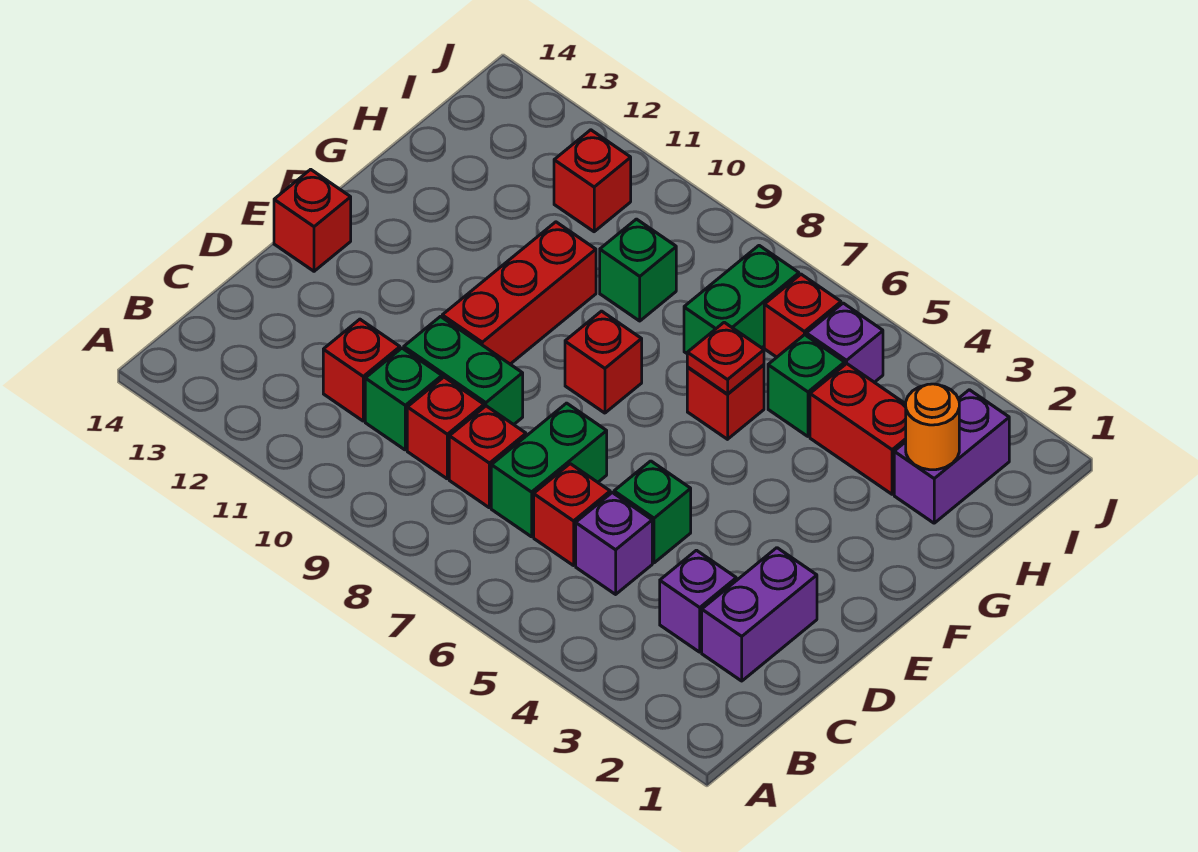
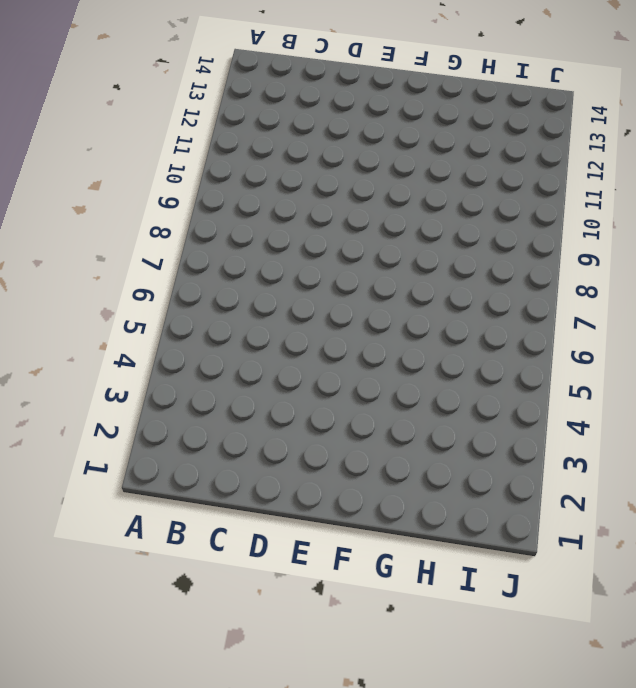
none -> purple 1x2 brick [702,548,817,681]
none -> purple 1x1 brick [660,550,736,652]
none -> purple 1x1 brick [576,493,652,594]

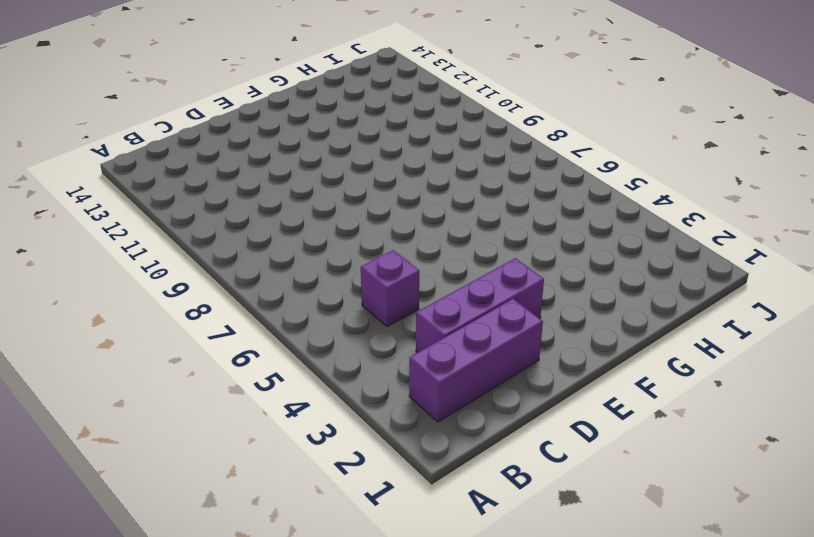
purple 1x3 brick [409,299,543,422] -> purple 1x2 brick [702,548,817,681]
purple 1x3 brick [416,258,544,353] -> purple 1x1 brick [660,550,736,652]
none -> red 1x1 brick [534,464,610,566]
none -> green 1x2 brick [491,403,607,537]
none -> red 1x1 brick [449,406,526,508]

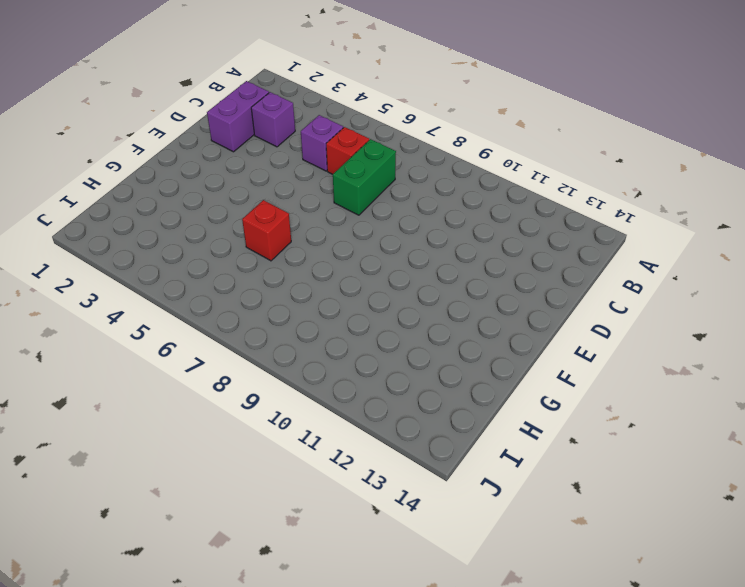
none -> red 1x1 brick [449,406,526,508]
none -> red 1x1 brick [407,377,484,479]
none -> green 1x1 brick [365,348,442,450]

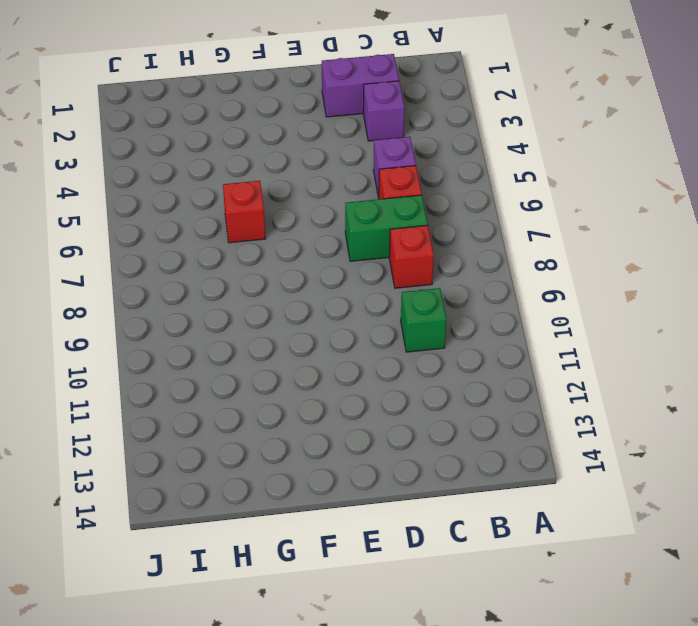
none -> red 1x1 brick [407,377,484,479]
none -> red 1x1 brick [323,319,400,421]
none -> green 1x1 brick [614,461,691,563]

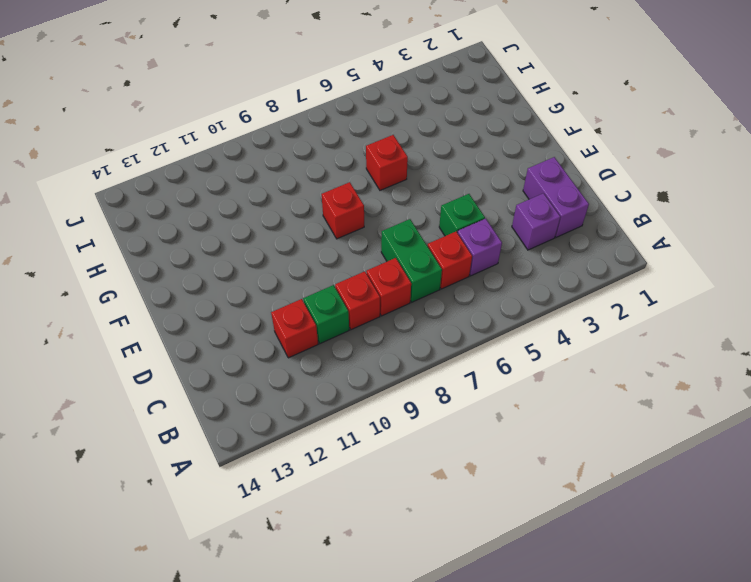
none -> green 1x2 brick [404,317,523,425]
none -> red 1x3 brick [442,222,596,364]
none -> red 1x1 brick [274,169,351,271]

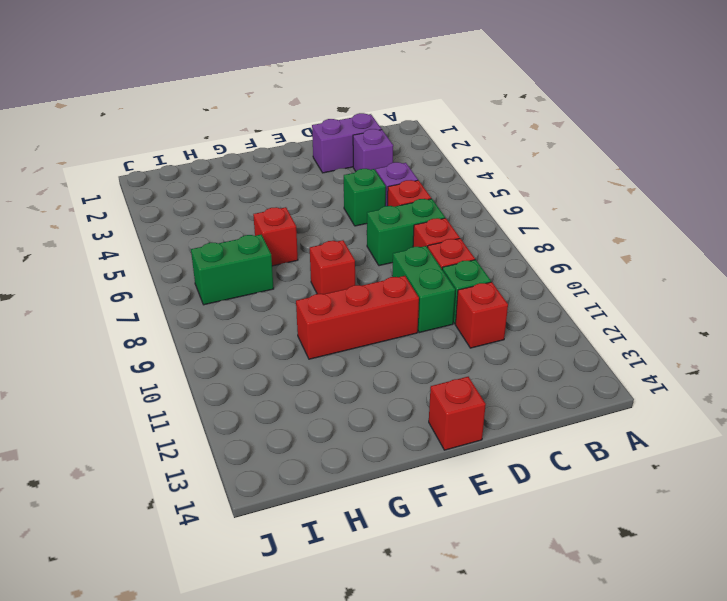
none -> purple 1x2 brick [894,390,1009,523]
none -> red 1x2 brick [810,364,906,494]
none -> green 1x1 brick [768,335,845,436]

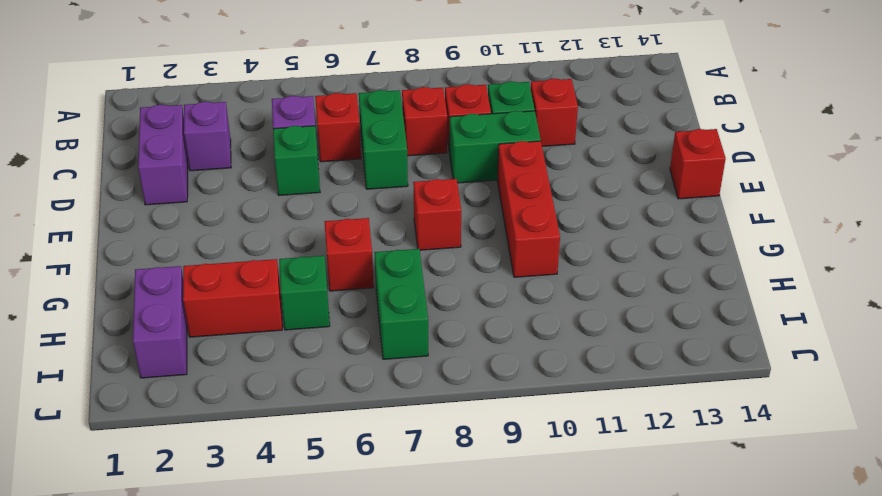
none -> green 1x1 brick [600,219,676,321]
none -> purple 1x1 brick [806,303,883,382]
none -> red 1x1 brick [764,274,841,357]

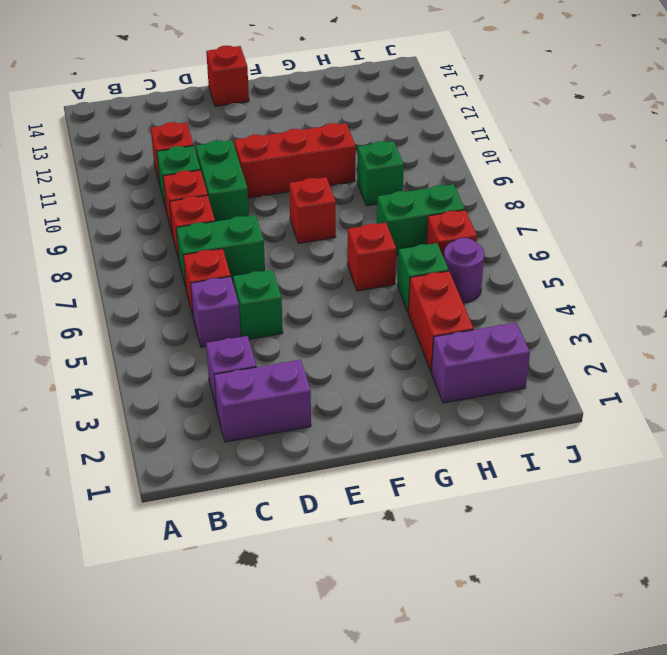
purple 1x1 round brick [444,238,484,303] -> purple 1x1 brick [806,303,883,382]
none -> red 1x1 brick [554,130,631,232]
none -> red 1x1 plate [687,322,764,394]
none -> orange 1x1 round brick [906,384,959,470]

